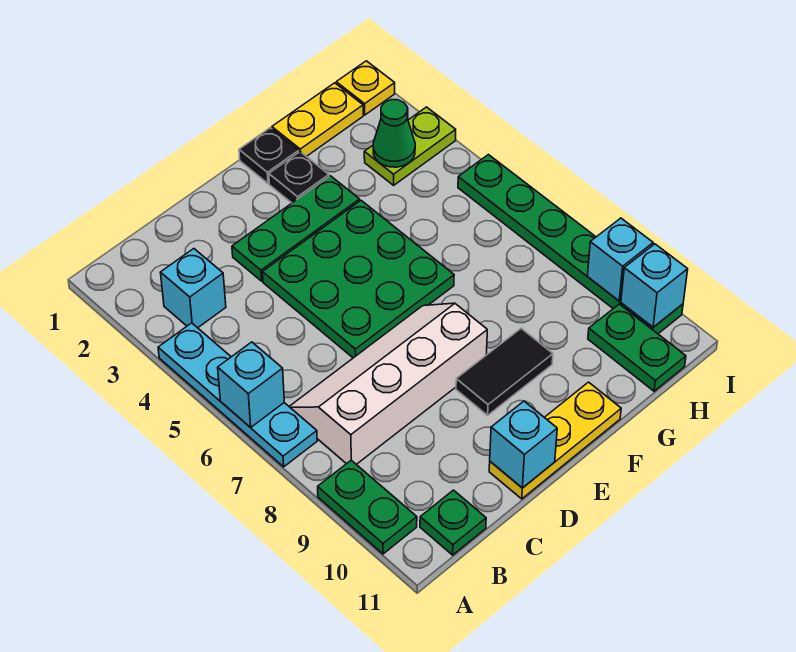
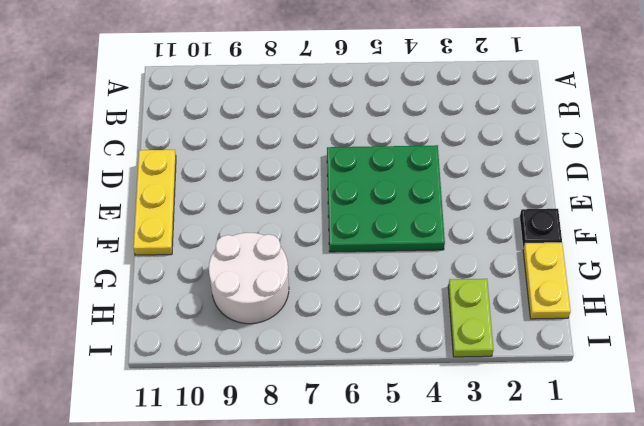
white 2x2 round brick [209,233,289,324] -> none
none -> cyan 1x4 plate [158,323,317,467]
none -> green 1x2 plate [318,460,417,554]
none -> cyan 1x1 brick [160,249,226,328]

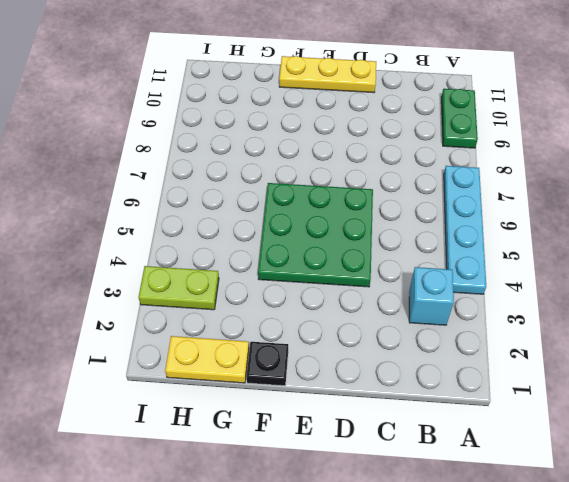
none -> white 2x4 slope [289,303,487,464]
none -> green 1x1 plate [420,490,486,555]
none -> green 1x3 plate [232,176,360,281]

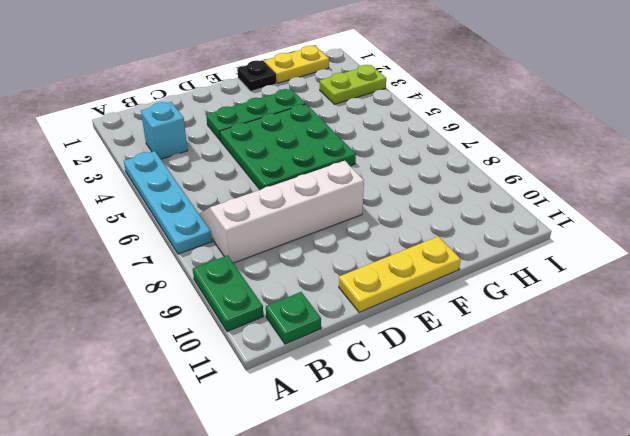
none -> black 1x2 tile [456,328,553,415]
none -> black 1x1 plate [269,152,329,203]
none -> green 1x2 plate [588,304,686,391]

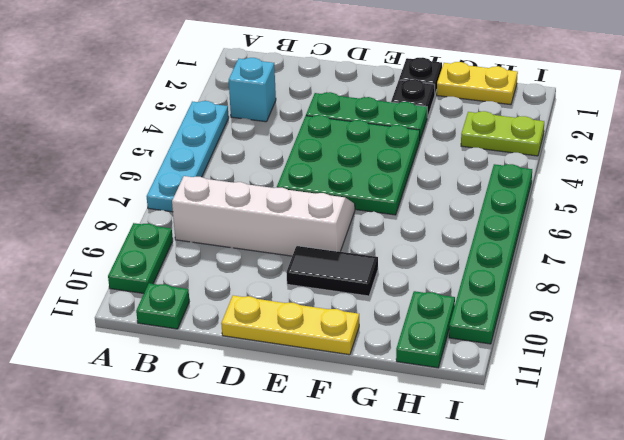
none -> yellow 1x1 plate [336,61,395,115]
none -> cyan 1x1 brick [218,342,284,428]
none -> cyan 1x1 brick [490,401,557,488]

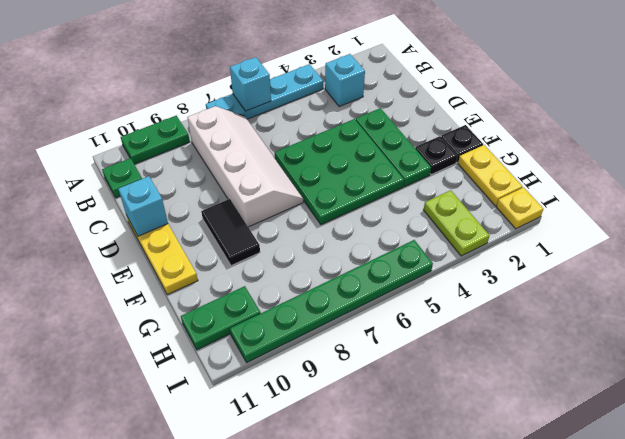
none -> green 1x1 cone [373,100,415,167]
none -> cyan 1x1 brick [587,218,653,301]
none -> cyan 1x1 brick [621,244,688,327]

